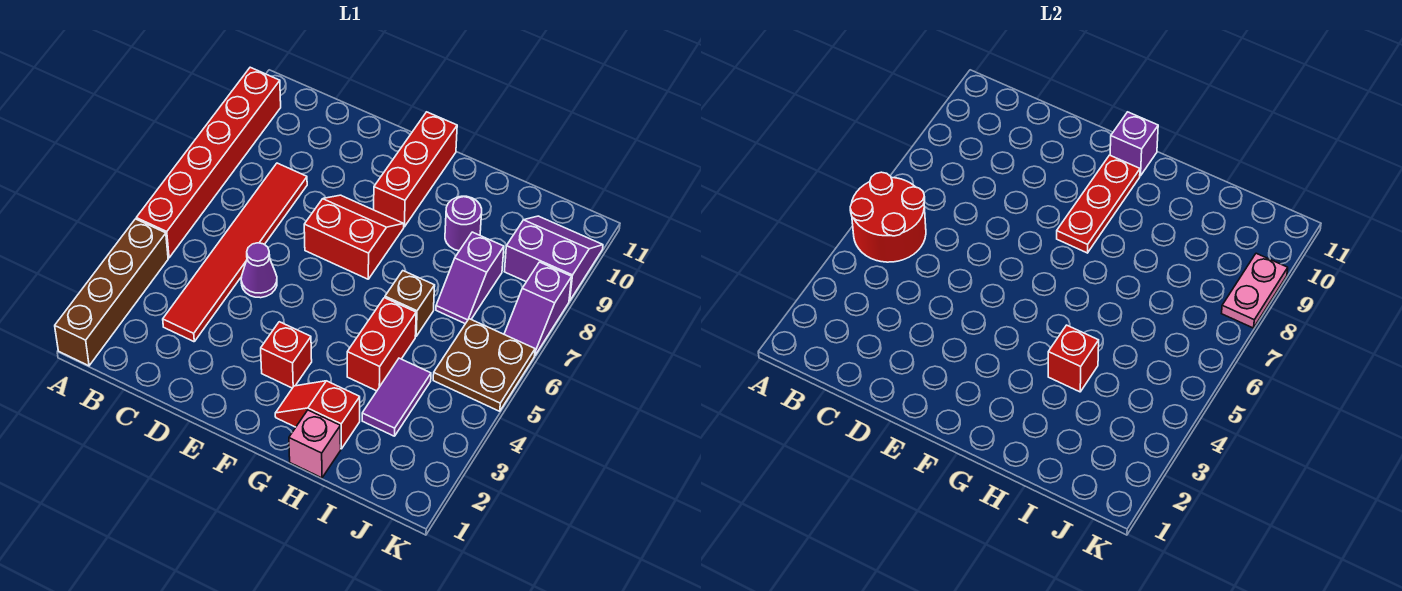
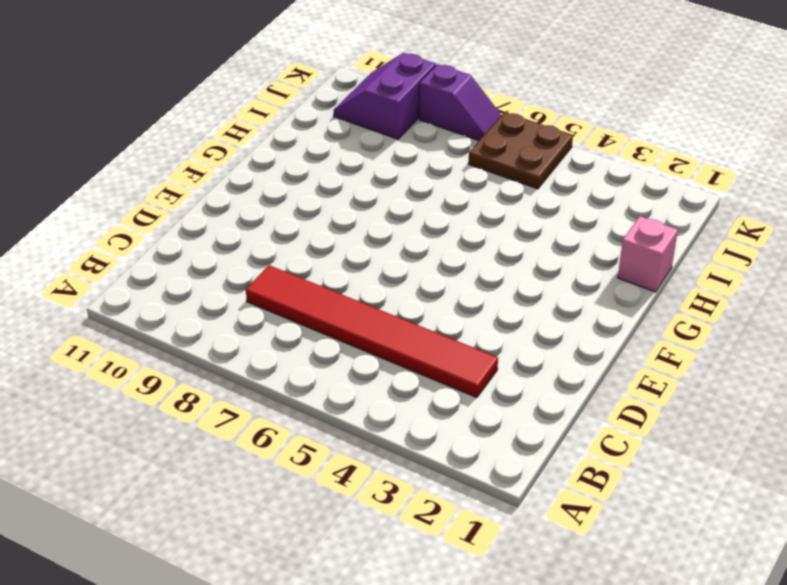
none -> brown 1x4 brick [55,219,168,366]
none -> red 1x6 brick [136,67,281,258]
none -> purple 1x1 cone [241,243,277,298]

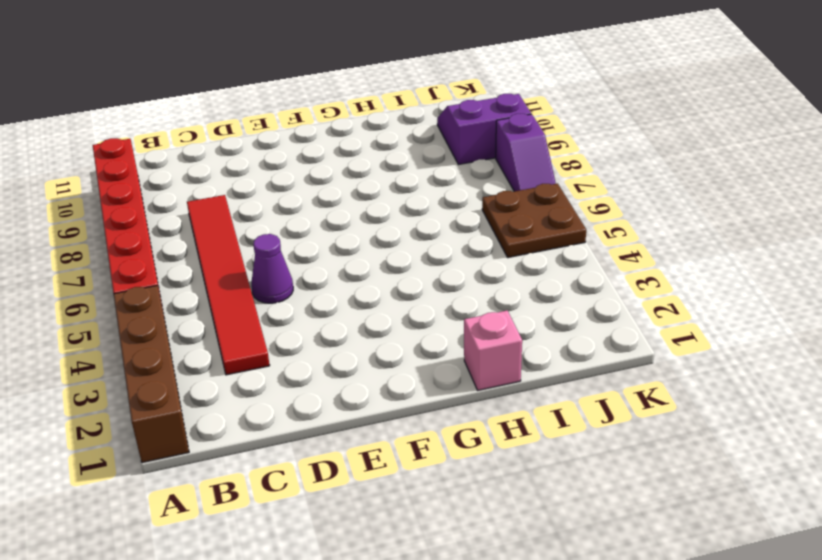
none -> red 2x2 slope [304,195,404,279]
none -> red 1x1 brick [261,322,312,388]
none -> red 1x3 brick [374,112,457,227]

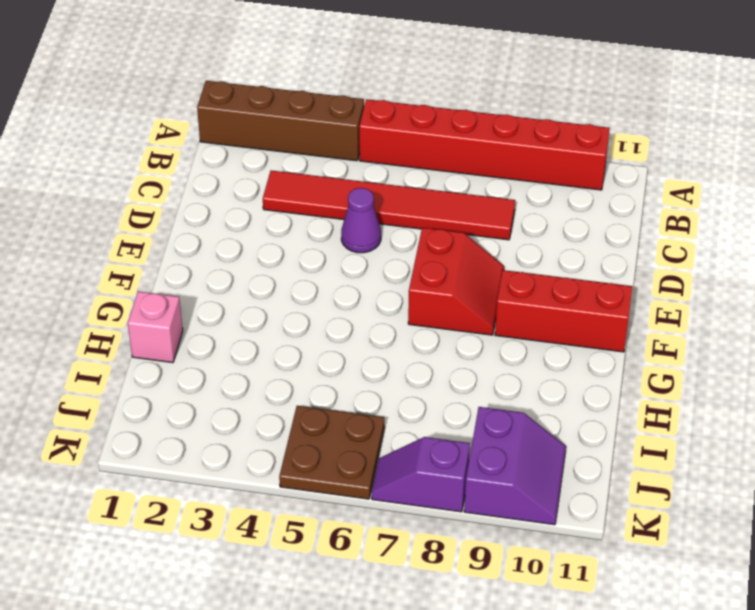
none -> red 1x1 brick [261,322,312,388]
none -> red 1x2 slope [275,381,360,449]
none -> red 1x2 brick [347,298,416,391]

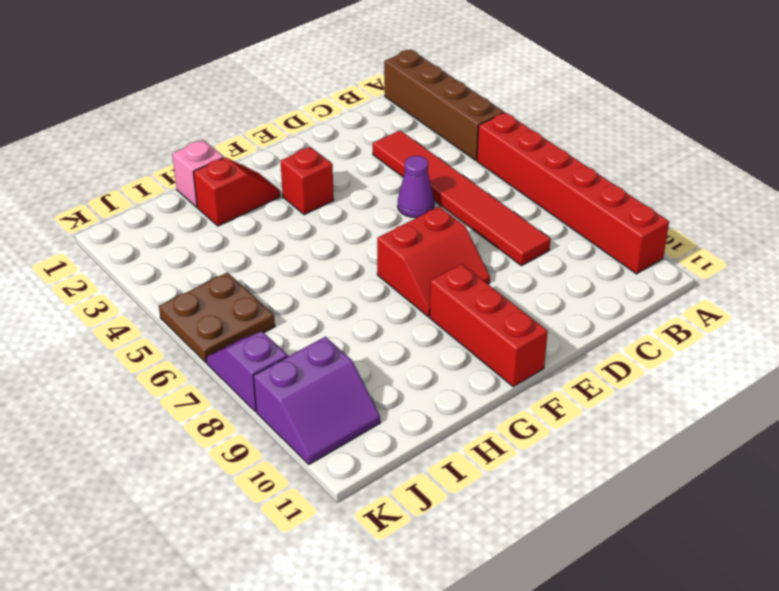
none -> red 1x2 brick [347,298,416,391]
none -> brown 1x1 brick [385,271,435,336]
none -> purple 1x1 round brick [445,196,482,251]

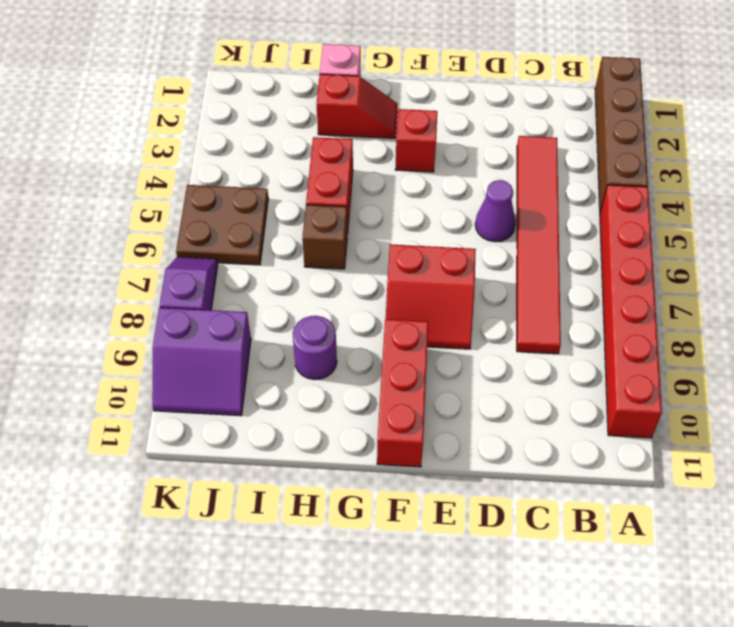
none -> purple 1x2 tile [362,358,431,436]
none -> purple 1x2 slope [436,232,504,324]
none -> red 2x2 round brick [850,172,926,262]

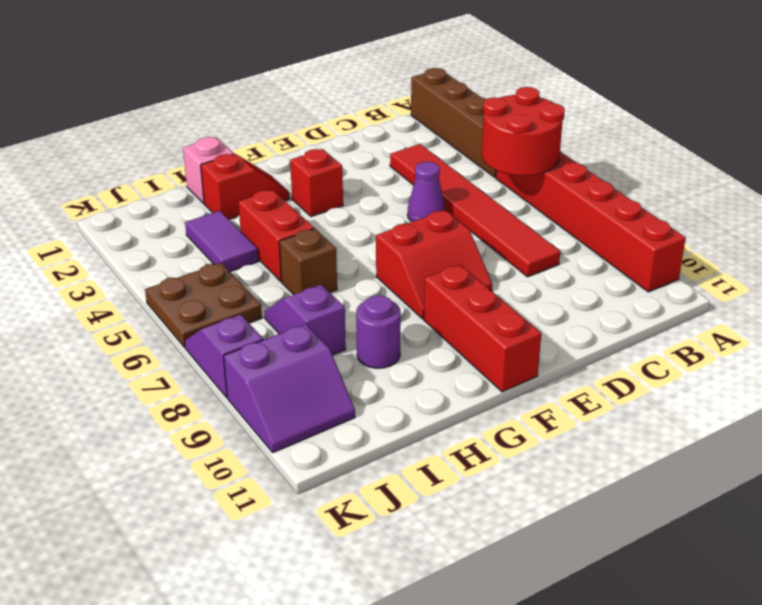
none -> red 1x3 plate [1057,155,1140,253]
none -> purple 1x1 brick [1110,112,1158,176]
none -> red 1x1 brick [1048,325,1099,392]

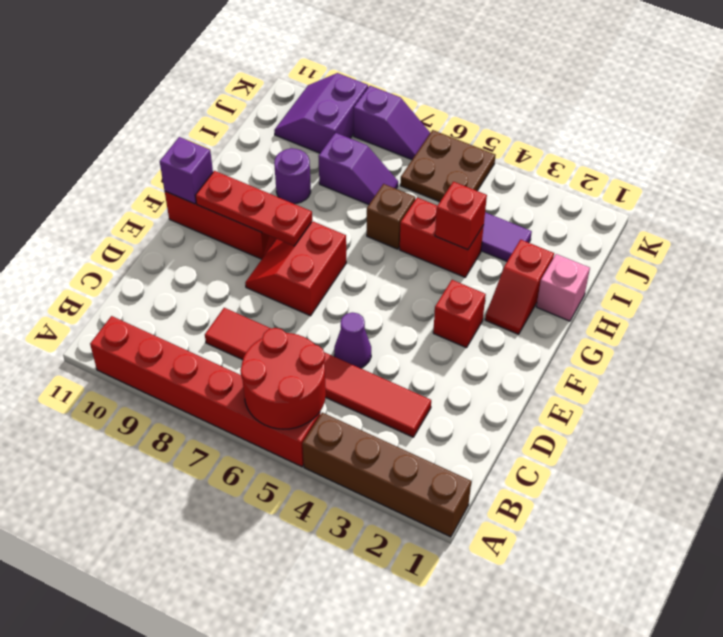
none -> pink 1x2 plate [1222,253,1288,328]

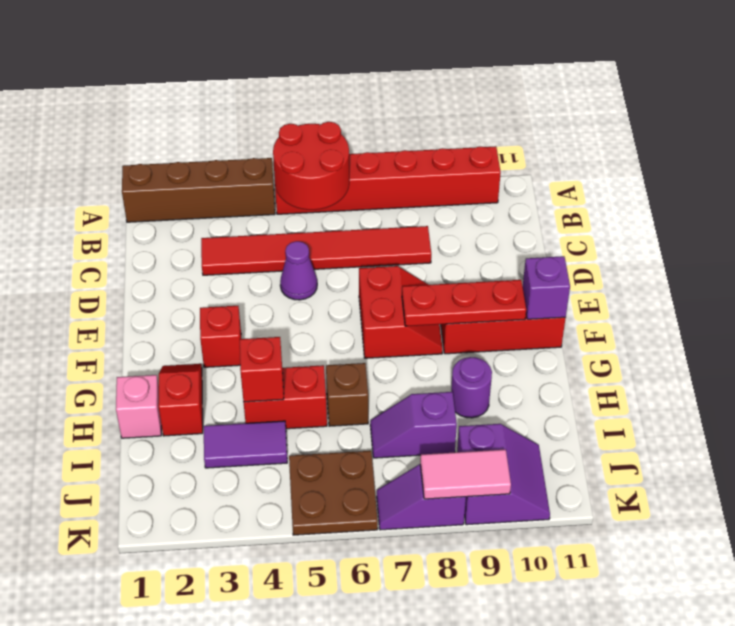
pink 1x2 tile [420,449,511,499] -> pink 1x2 plate [1222,253,1288,328]

